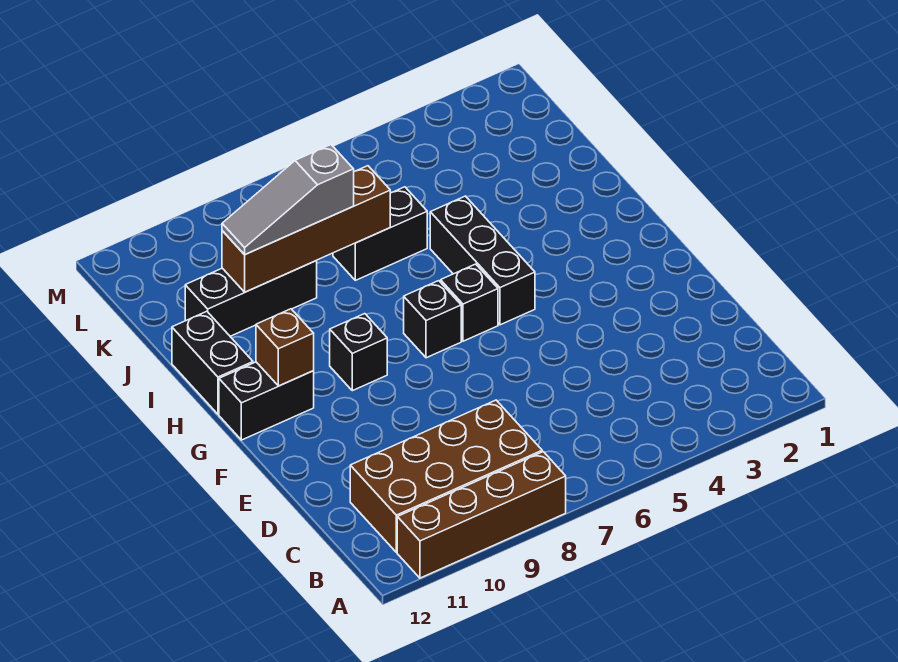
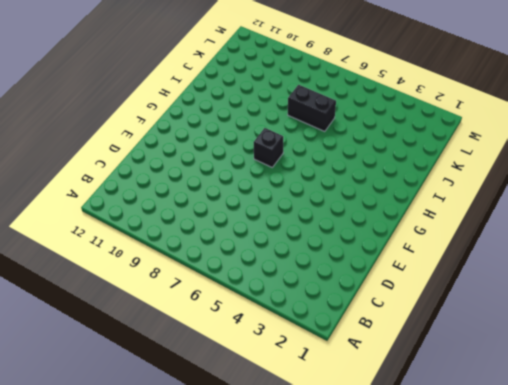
none -> brown 1x4 brick [397,452,566,578]
none -> brown 2x4 brick [350,400,542,552]
none -> black 1x3 brick [430,196,535,325]

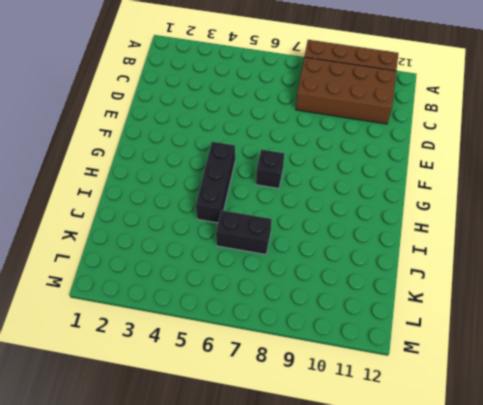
none -> black 1x1 brick [441,264,498,341]
none -> black 1x1 brick [330,314,387,391]
none -> black 1x2 brick [219,362,314,440]

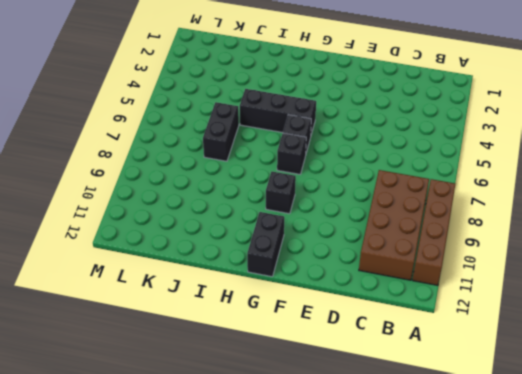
none -> black 1x2 brick [172,311,253,414]
none -> black 1x3 brick [185,260,317,336]
none -> brown 1x1 brick [256,309,314,386]

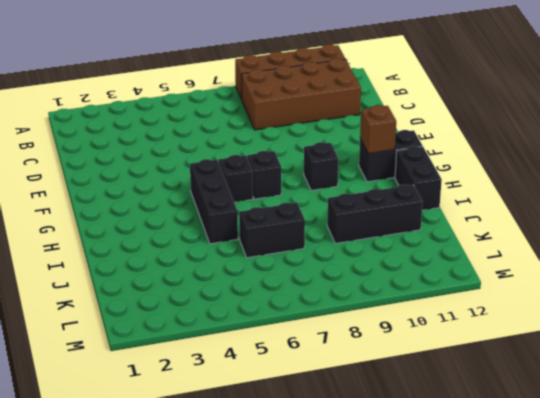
none -> brown 1x4 brick [222,166,390,292]
none -> grey 1x3 slope [222,145,354,255]

